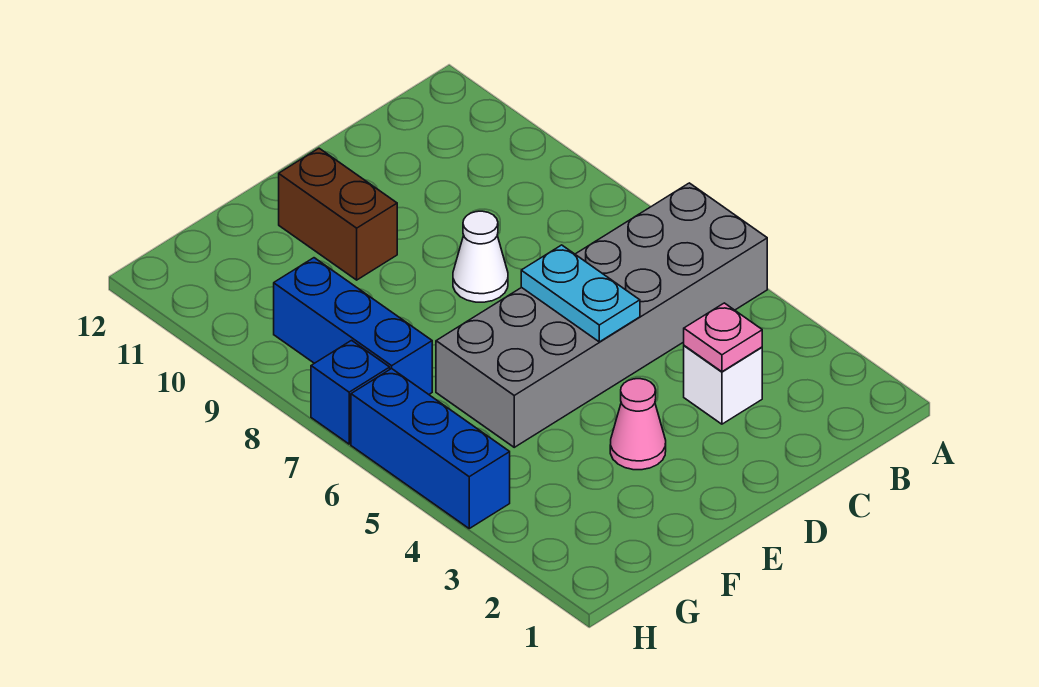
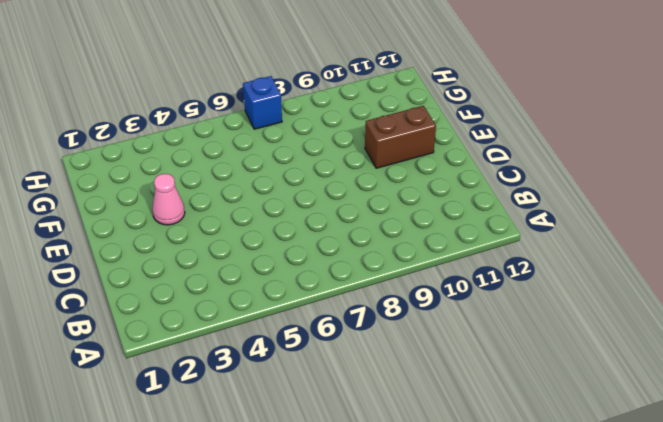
none -> grey 2x6 brick [436,183,767,447]
none -> white 1x1 brick [684,346,762,424]

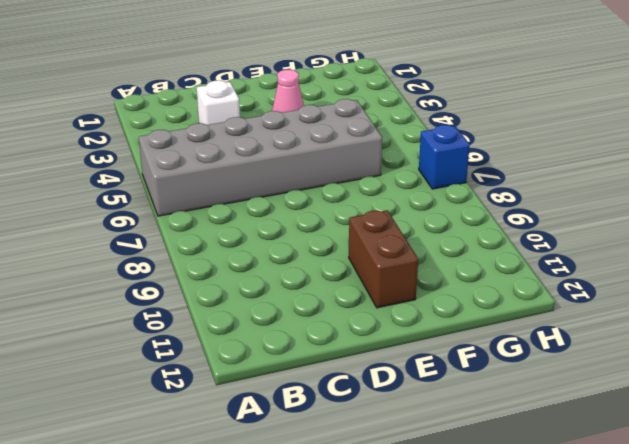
none -> white 1x1 cone [453,211,508,302]
none -> blue 1x3 brick [274,258,432,394]

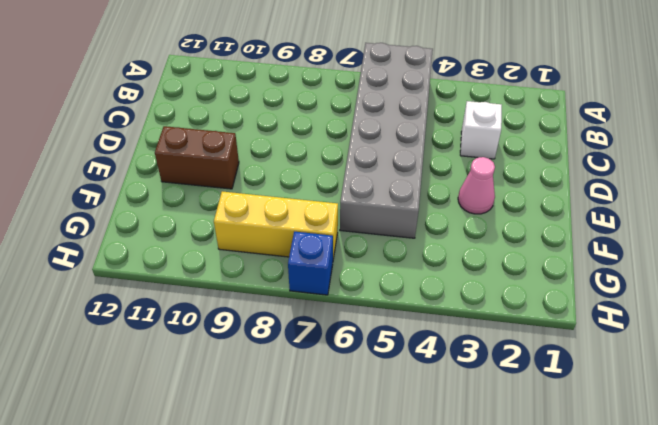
yellow 1x3 brick [214,191,338,259] -> blue 1x3 brick [274,258,432,394]
none -> white 1x1 cone [453,211,508,302]
none -> blue 1x3 brick [351,369,510,528]

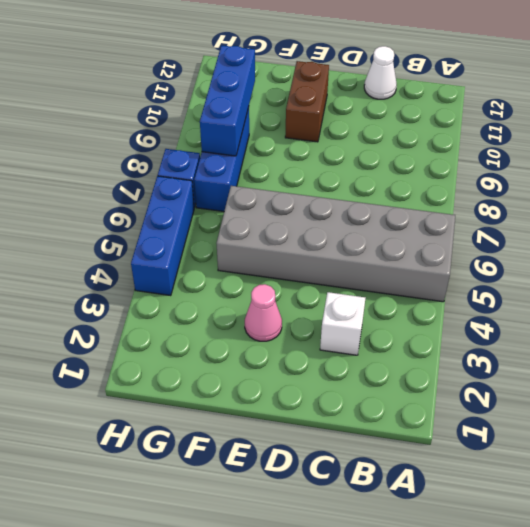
white 1x1 cone [364,46,397,99] -> white 1x1 cone moved to [453,211,508,302]
blue 1x3 brick [200,45,255,156] -> none
none -> pink 1x1 plate [684,303,762,372]
none -> cyan 1x2 plate [521,245,640,342]

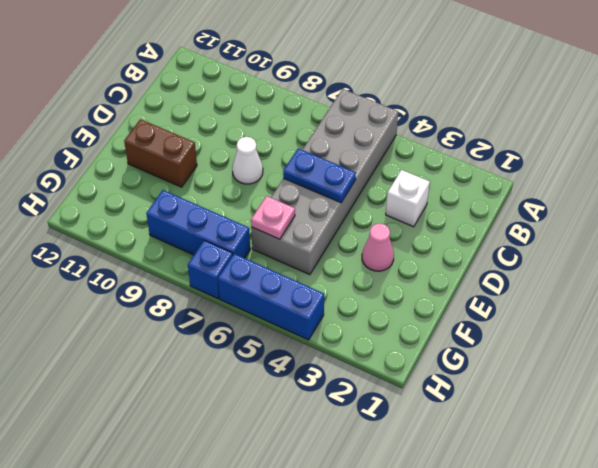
blue 1x2 plate [283,148,356,203] -> cyan 1x2 plate [521,245,640,342]
pink 1x1 plate [251,196,295,239] -> pink 1x1 plate moved to [684,303,762,372]

